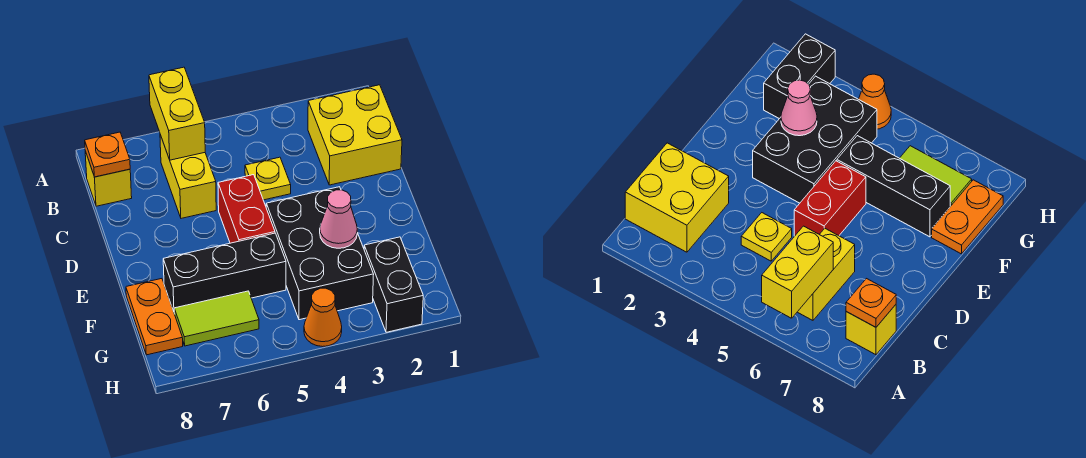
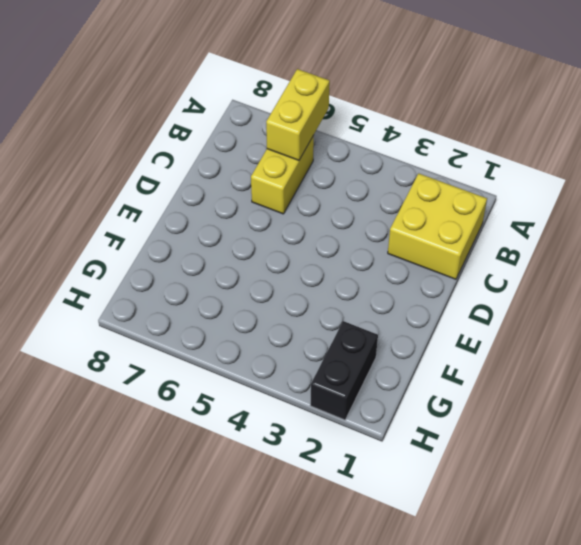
none -> yellow 1x1 brick [85,151,132,206]
none -> yellow 1x1 plate [245,157,291,200]
none -> red 1x2 brick [218,175,275,243]

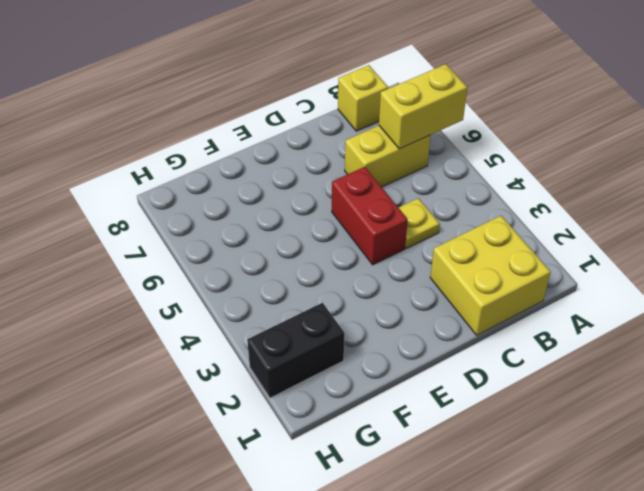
red 1x2 brick [332,167,408,265] -> red 1x2 brick turned to [218,175,275,243]
none -> black 2x3 brick [266,187,374,320]
none -> black 1x3 brick [163,233,286,311]
none -> orange 1x2 plate [126,279,183,355]

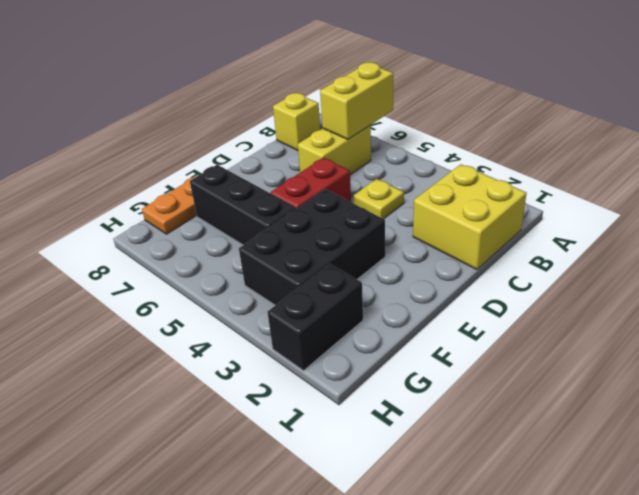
none -> lime 1x2 tile [174,291,259,346]
none -> orange 1x1 cone [304,288,342,347]
none -> orange 1x1 plate [85,132,130,177]

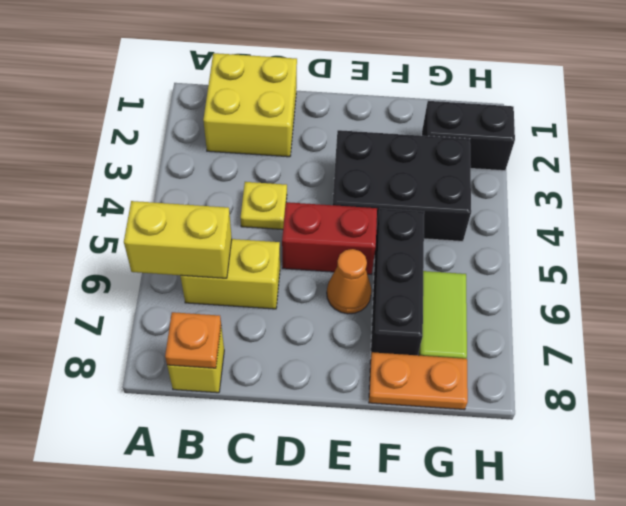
orange 1x1 cone [327,249,371,314] -> orange 1x1 cone moved to [304,288,342,347]
none -> pink 1x1 cone [320,190,357,248]

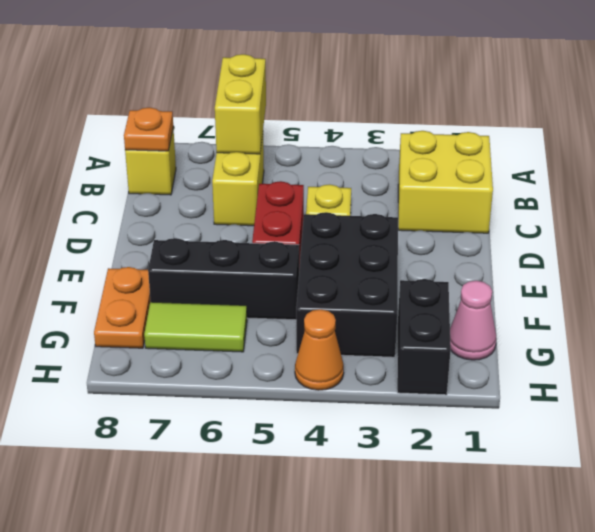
pink 1x1 cone [450,281,496,360] -> pink 1x1 cone moved to [320,190,357,248]

